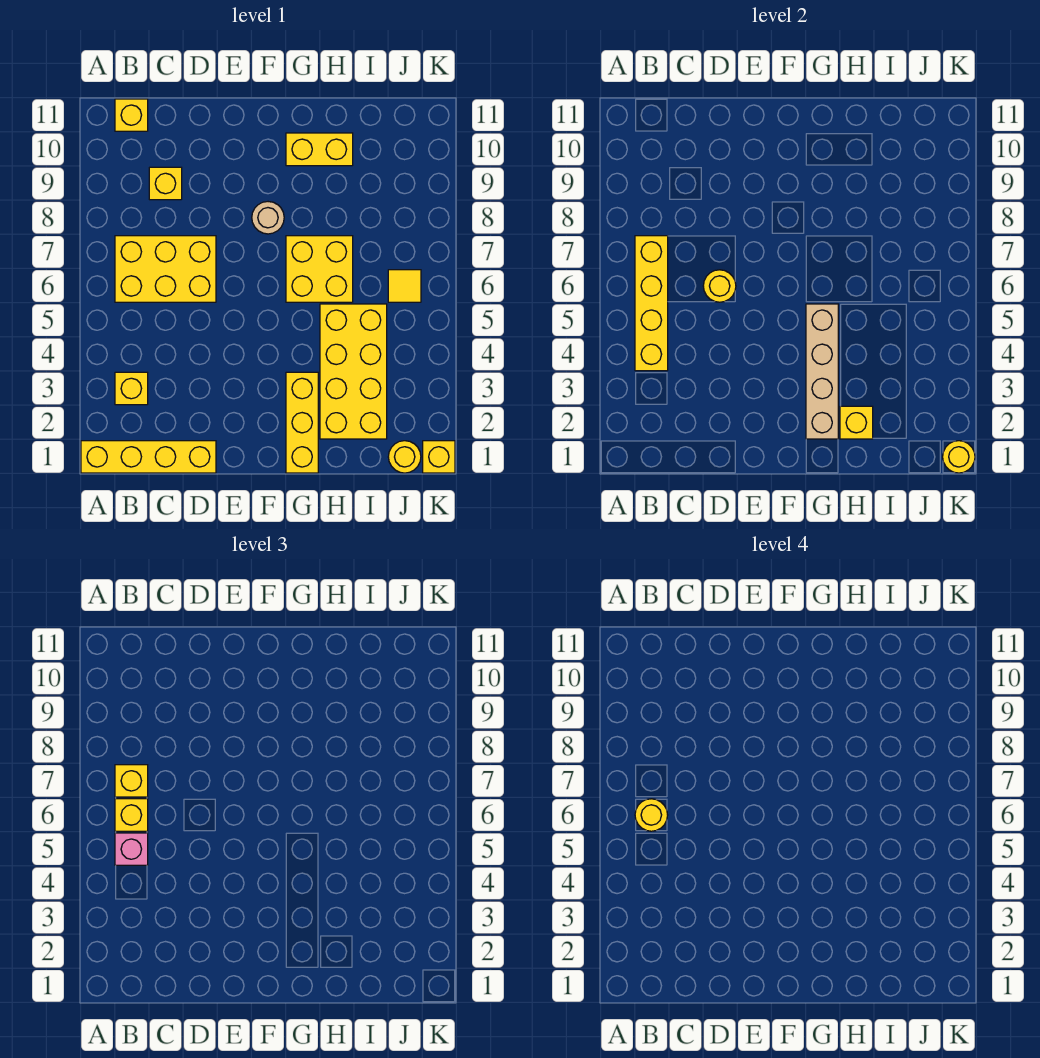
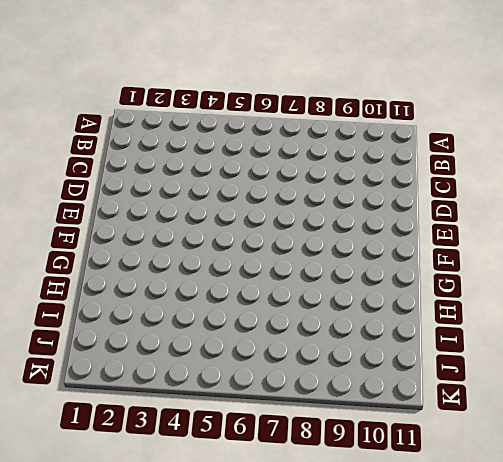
none -> yellow 1x4 brick [81,441,216,473]
none -> yellow 1x1 brick [115,372,148,405]
none -> yellow 2x3 brick [115,236,216,302]

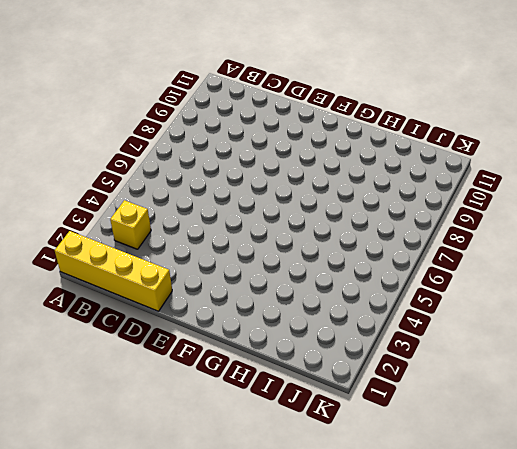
none -> yellow 2x3 brick [115,236,216,302]
none -> yellow 1x1 brick [115,99,148,131]
none -> yellow 1x1 brick [149,167,182,200]

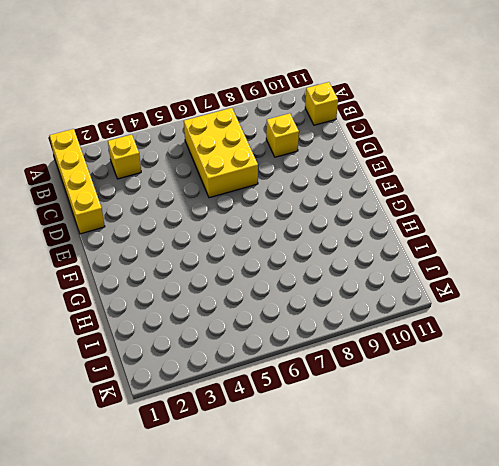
none -> tan 1x1 round brick [252,202,284,234]
none -> yellow 1x3 brick [286,372,318,473]
none -> yellow 2x2 brick [286,236,353,302]

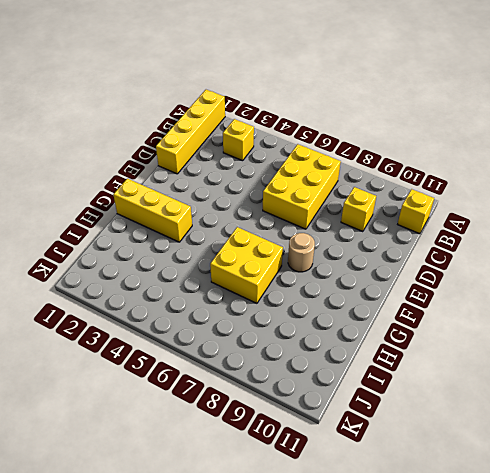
none -> yellow 1x2 brick [286,133,353,166]
none -> yellow 2x4 brick [320,304,387,439]
none -> yellow 1x1 round brick [388,441,421,473]

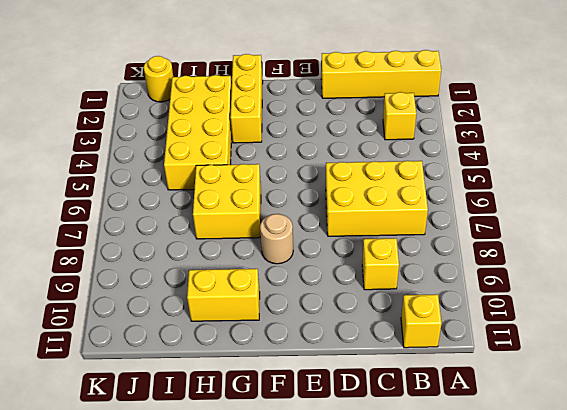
none -> yellow 1x1 tile [388,270,421,302]
none -> yellow 1x1 brick [423,441,455,473]
none -> yellow 1x4 brick [635,236,668,371]

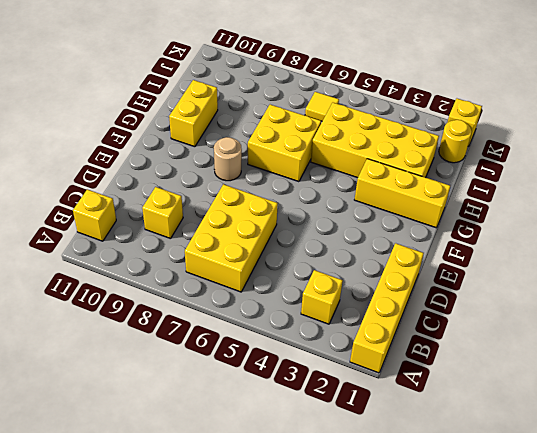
none -> yellow 1x4 brick [635,236,668,371]
none -> yellow 1x1 round brick [703,270,736,302]
none -> tan 1x4 brick [806,304,838,439]

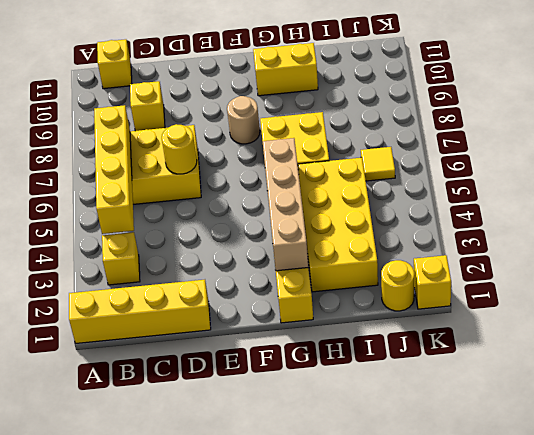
none -> yellow 1x1 brick [840,406,873,439]
none -> yellow 1x1 round brick [943,441,975,473]
none -> pink 1x1 brick [115,833,148,865]

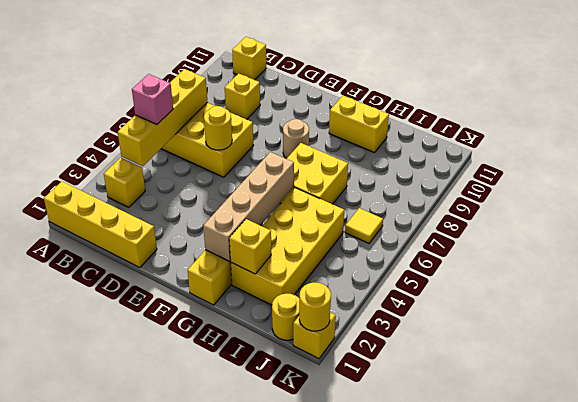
none -> yellow 1x1 brick [115,799,148,831]
none -> yellow 1x1 brick [115,765,148,797]
none -> yellow 1x1 round brick [635,799,668,831]

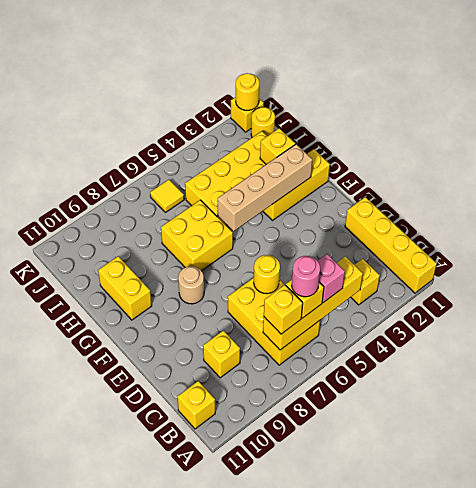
pink 1x1 round brick [292,256,320,297] -> yellow 1x1 round brick [635,799,668,831]

